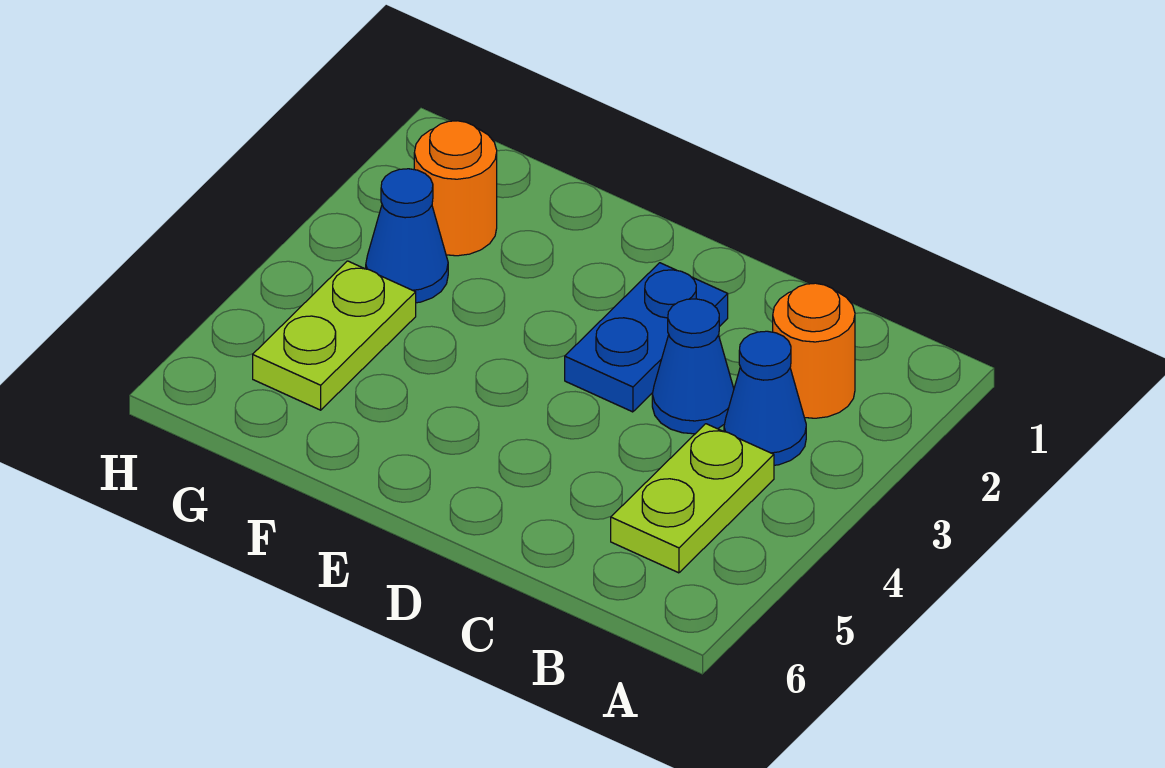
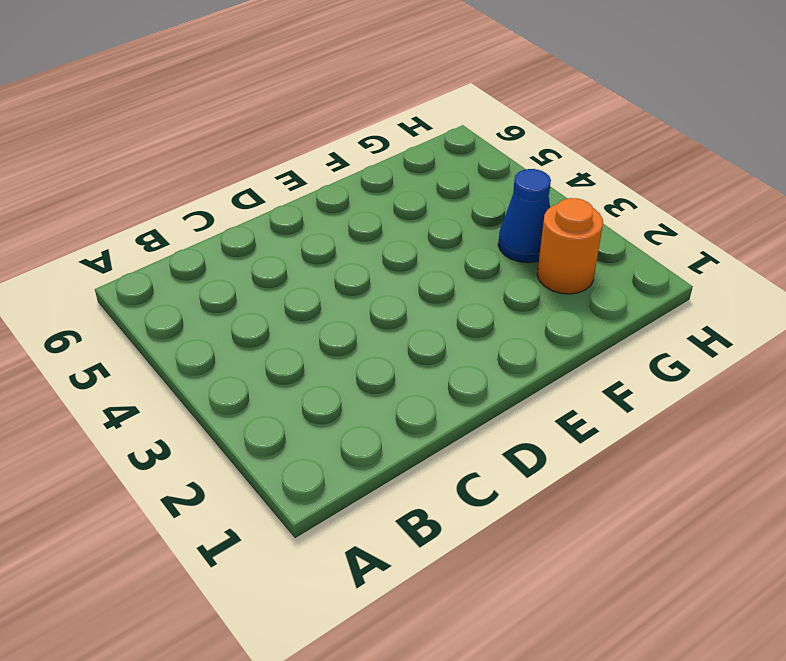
none -> orange 1x1 round brick [773,283,855,418]
none -> blue 1x1 cone [724,331,806,465]

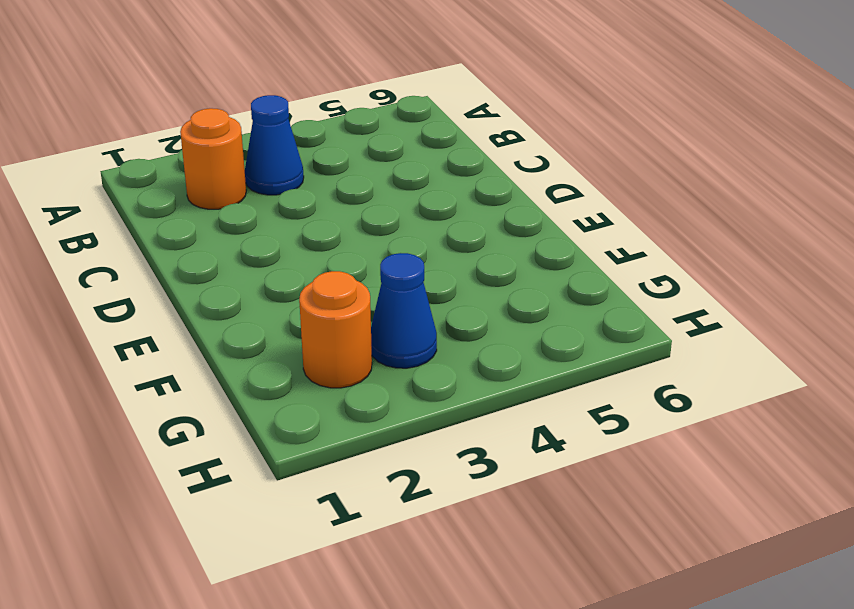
none -> lime 1x2 plate [611,424,774,573]
none -> blue 1x1 cone [652,299,734,434]

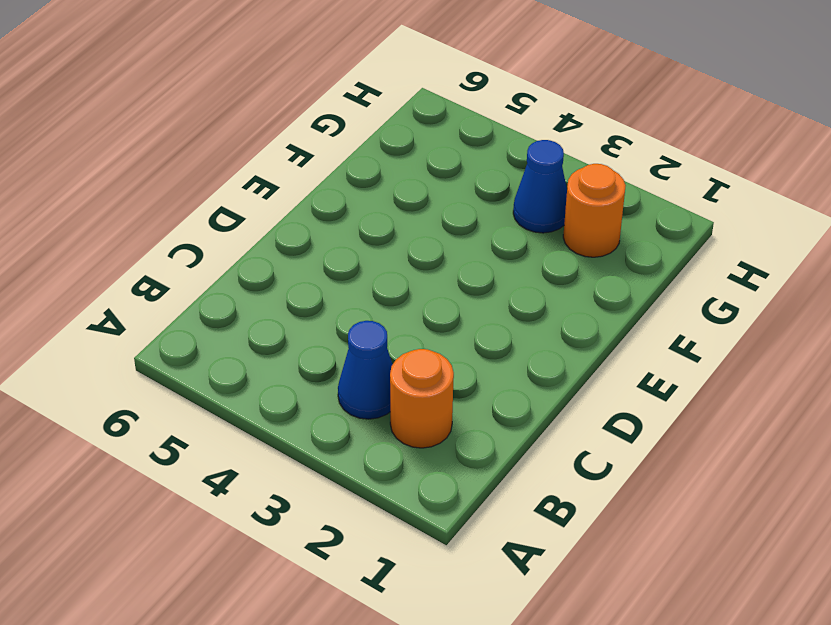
none -> lime 1x2 plate [611,424,774,573]
none -> blue 1x1 cone [652,299,734,434]

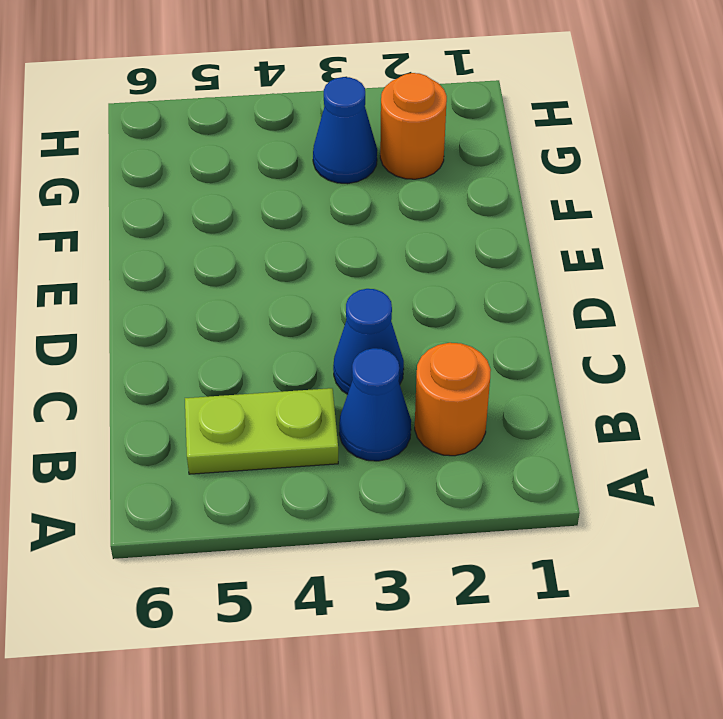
none -> blue 1x2 plate [565,263,728,412]
none -> lime 1x2 plate [253,261,416,410]

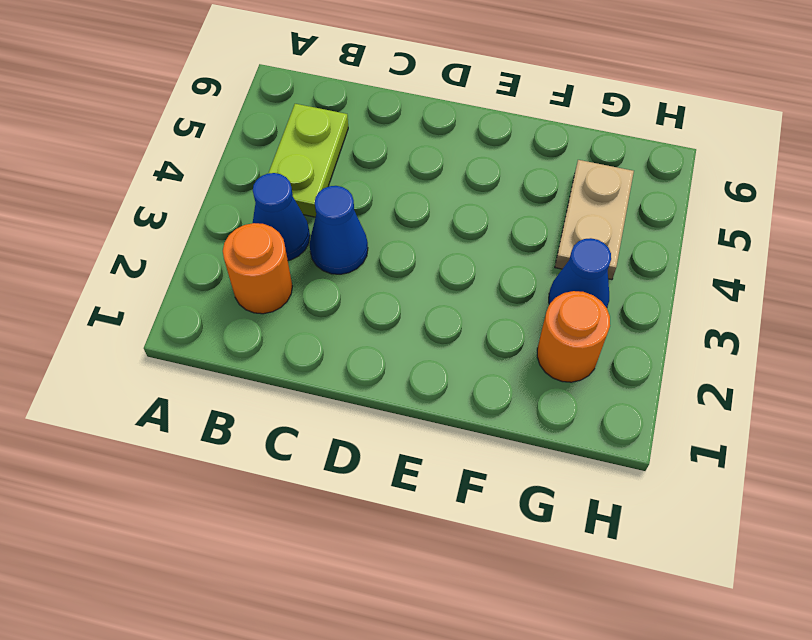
tan 1x2 plate [555,160,634,280] -> lime 1x2 plate [253,261,416,410]
none -> blue 1x2 plate [565,263,728,412]

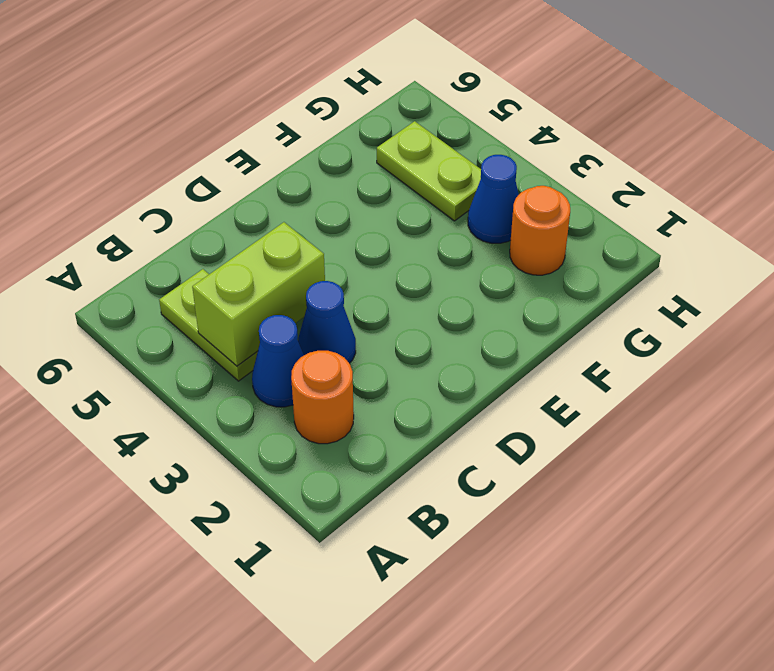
lime 1x2 brick [192,222,325,366] -> none
none -> blue 1x2 plate [565,263,728,412]

